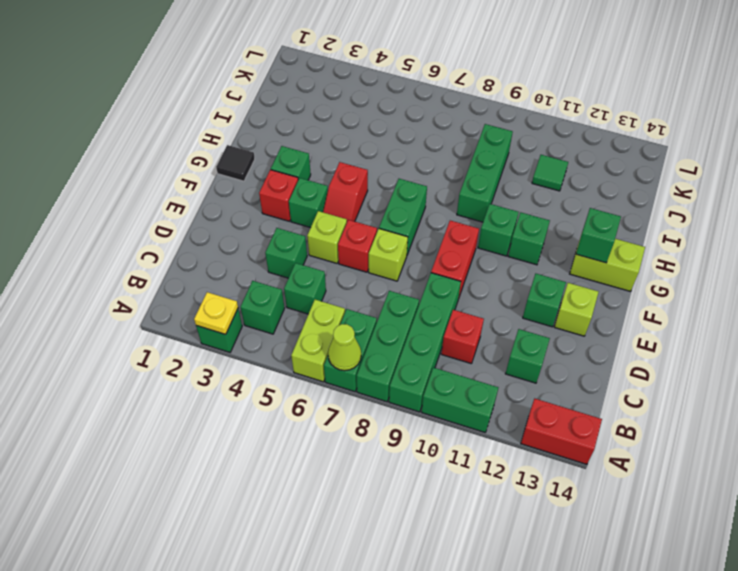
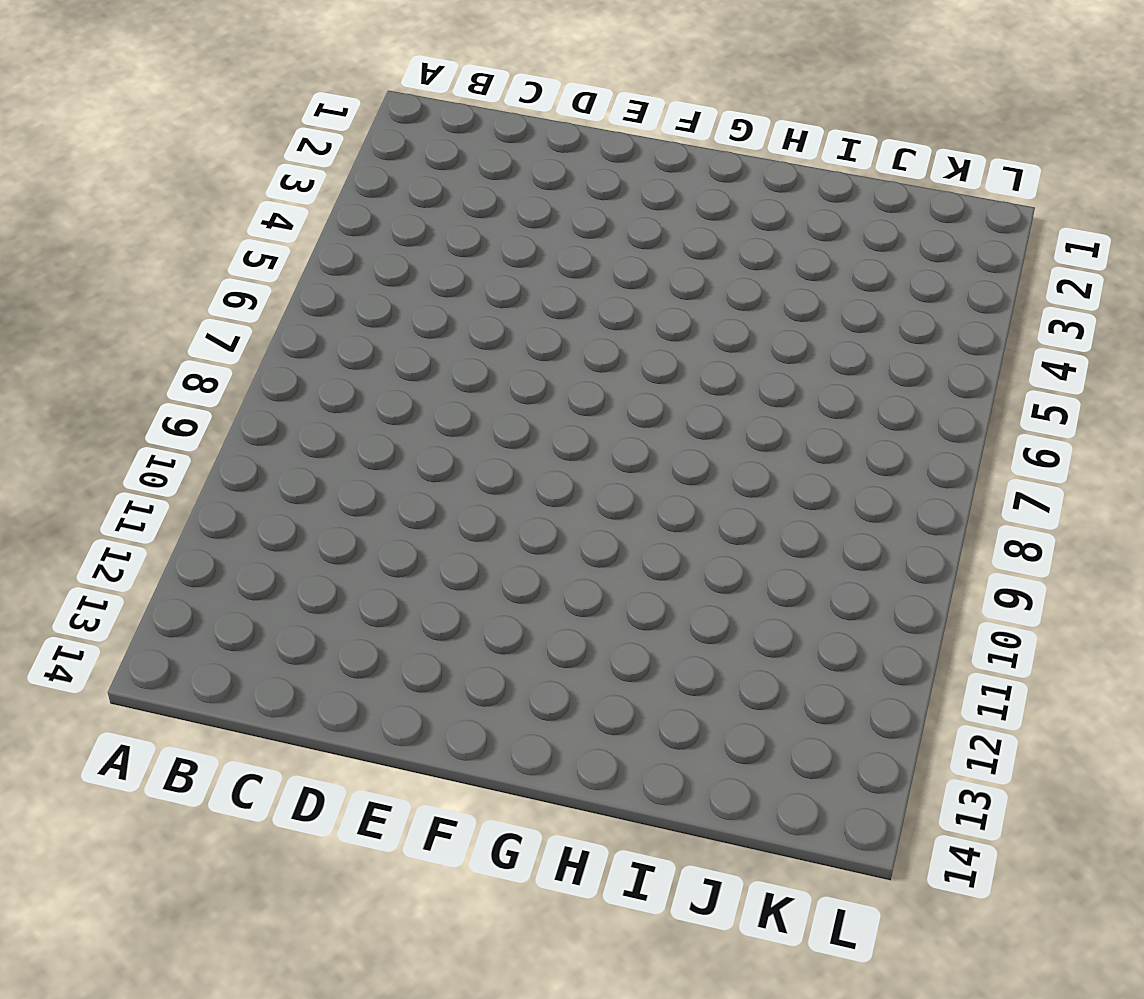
none -> green 1x1 brick [196,309,242,352]
none -> lime 1x2 brick [291,300,345,382]
none -> green 1x2 brick [324,309,377,392]
none -> green 1x3 brick [357,291,419,402]

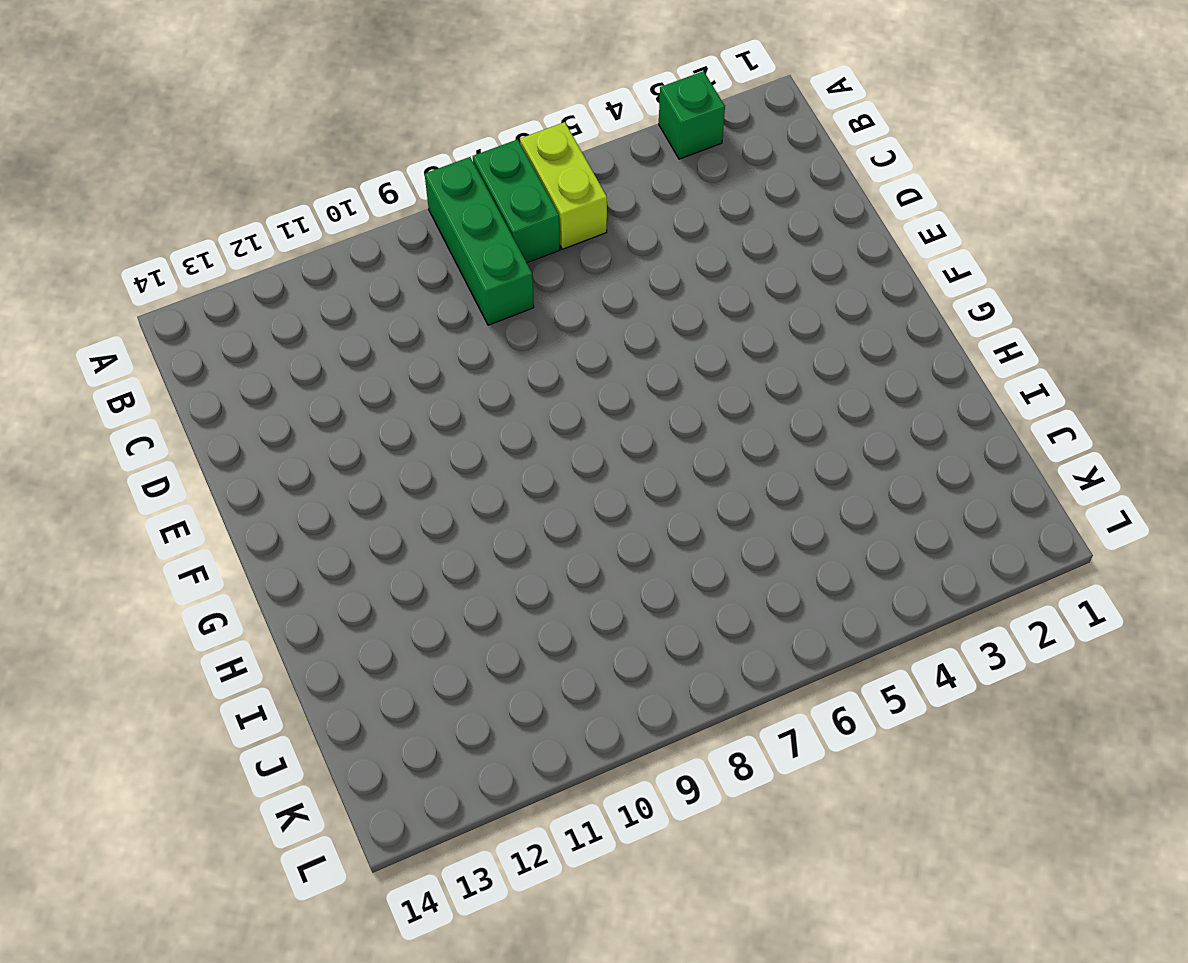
none -> green 1x4 brick [389,273,461,412]
none -> green 1x2 brick [422,367,498,432]
none -> red 1x2 brick [521,399,602,464]
none -> green 1x1 brick [241,281,285,334]

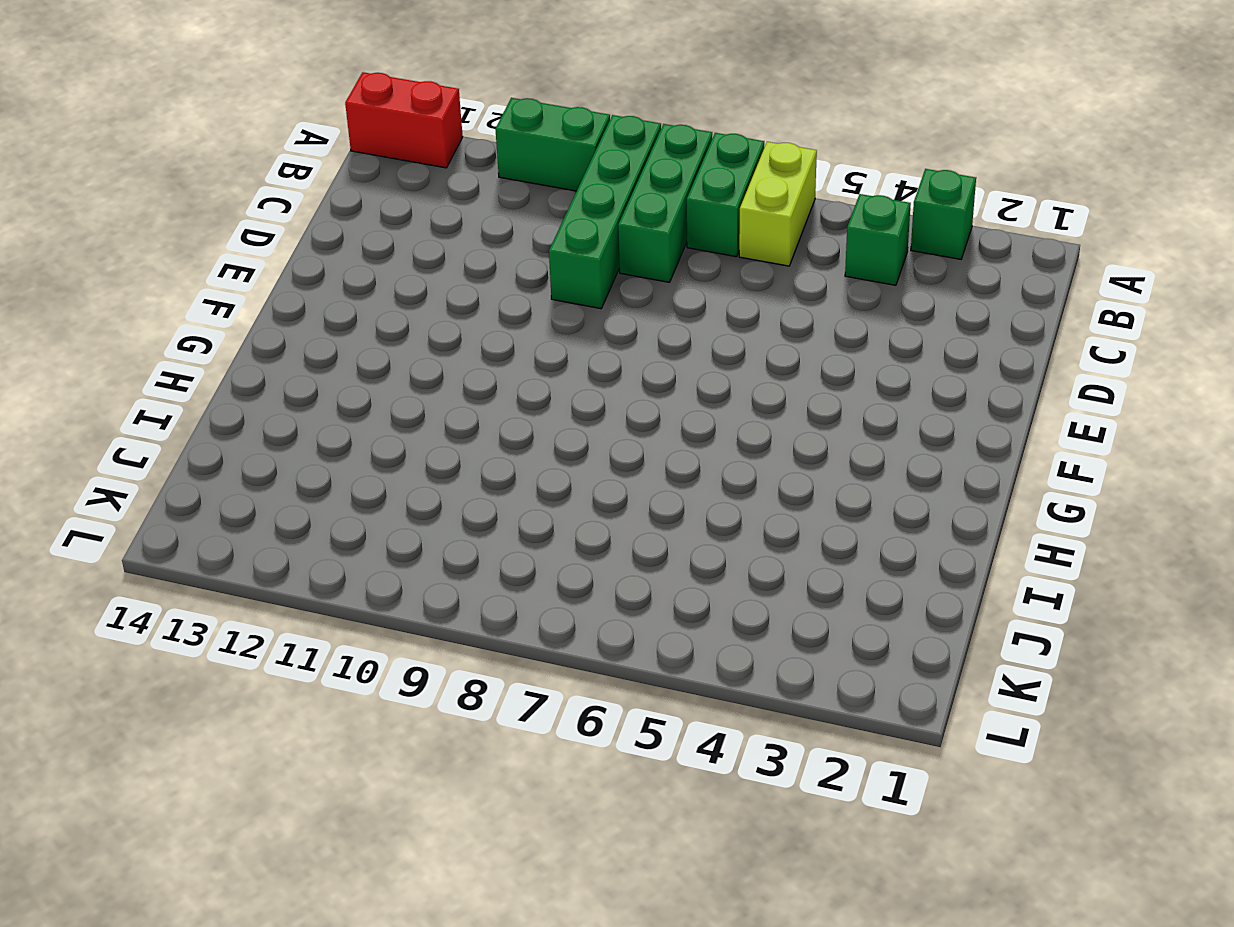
none -> green 1x1 brick [284,263,326,314]
none -> red 1x1 brick [441,310,484,364]
none -> green 1x1 brick [505,329,550,383]
none -> green 1x1 brick [265,228,307,278]

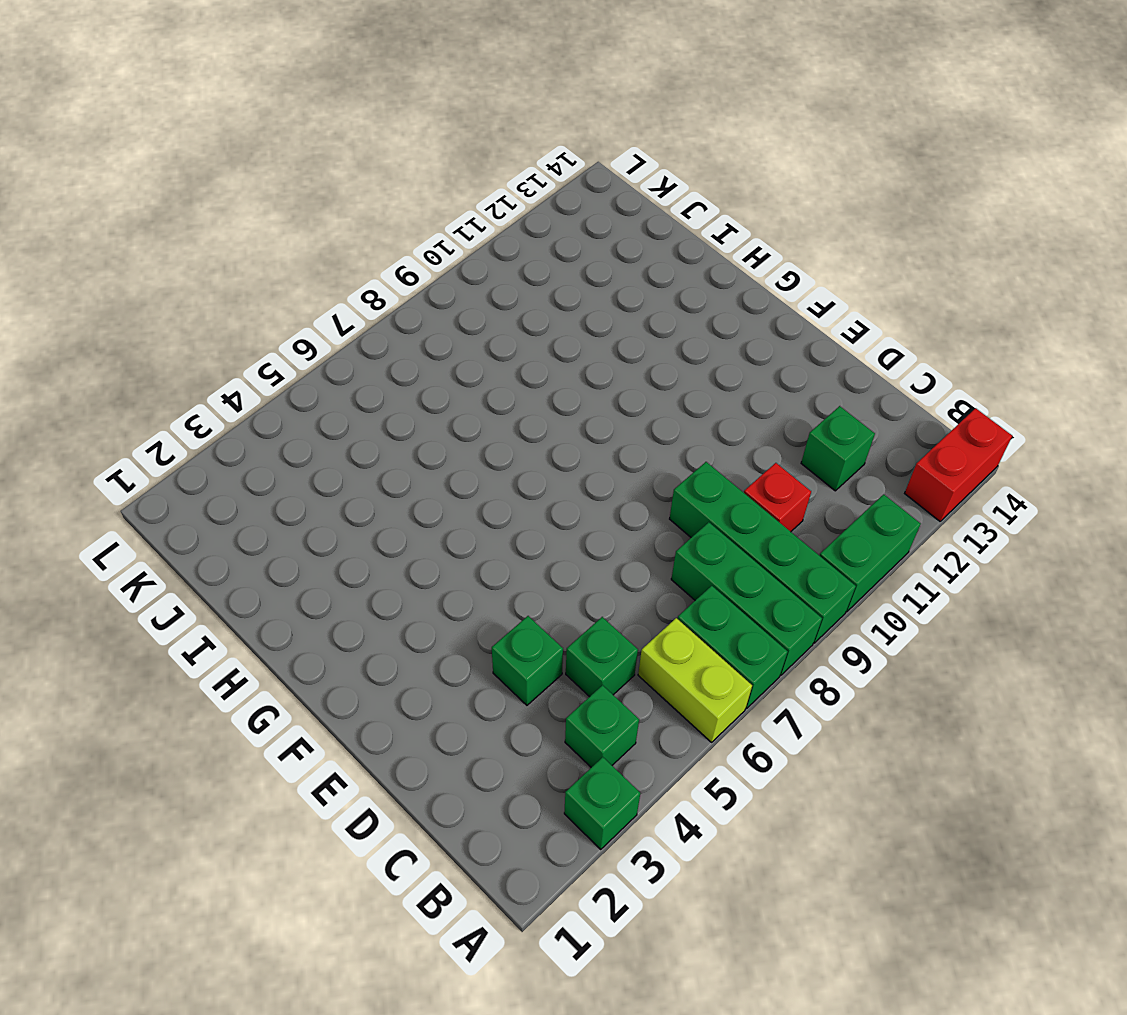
none -> lime 1x1 brick [307,211,347,263]
none -> red 1x1 brick [338,220,377,272]
none -> lime 1x1 brick [369,229,408,281]
none -> red 1x2 brick [431,220,479,297]

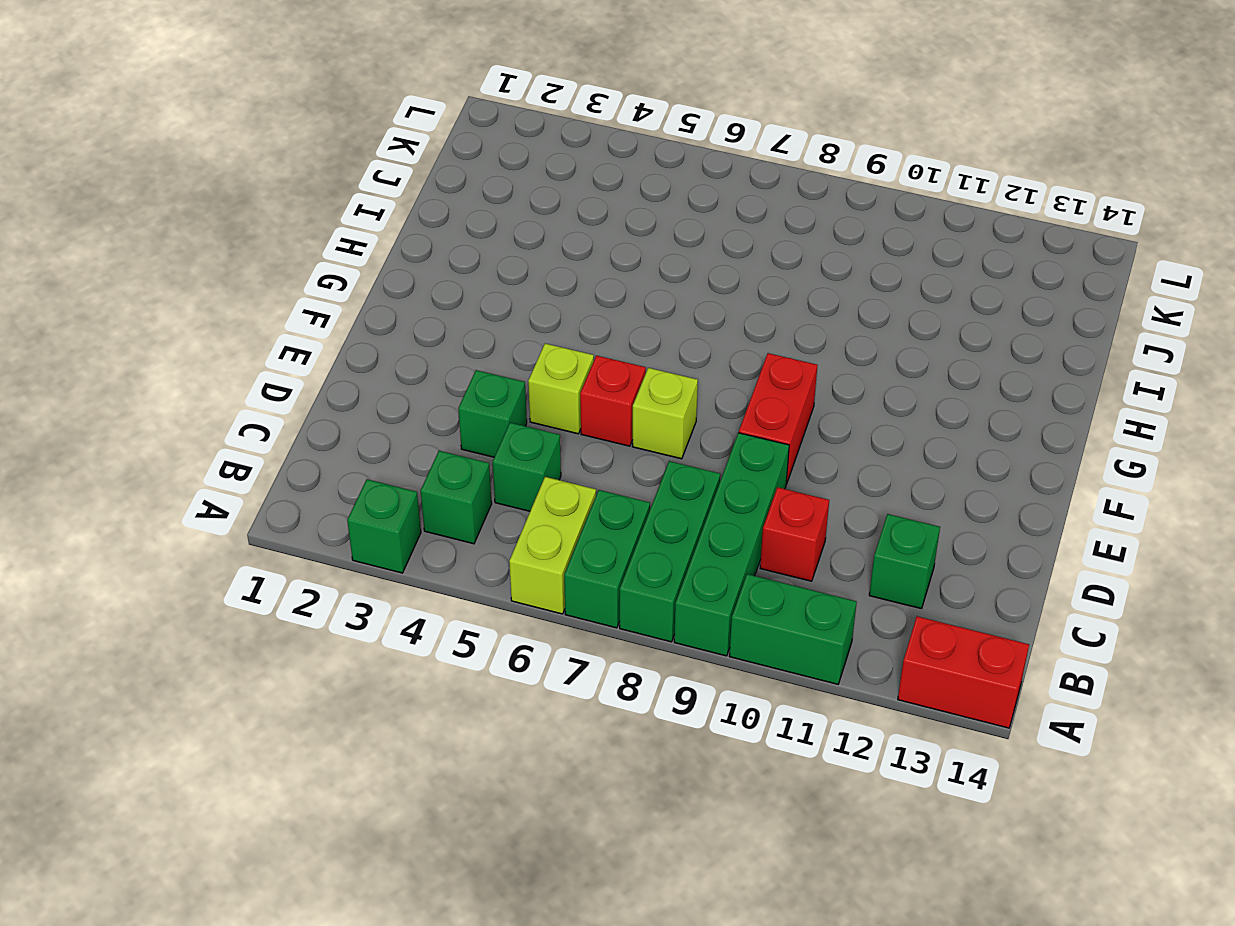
none -> green 1x1 brick [523,274,566,327]
none -> lime 1x1 brick [554,283,598,336]
none -> red 1x1 brick [259,170,298,221]
none -> green 1x1 brick [289,178,328,228]

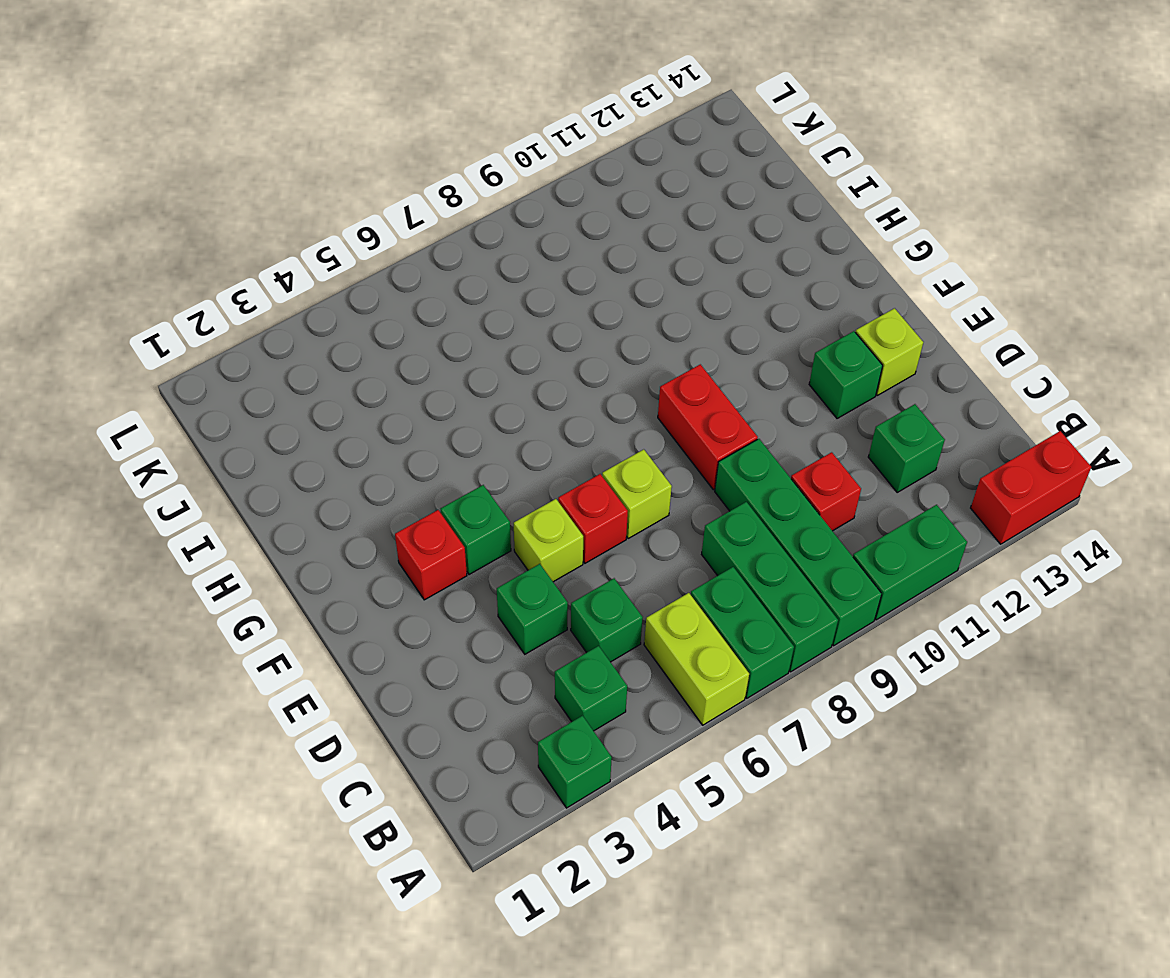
none -> red 1x2 slope [323,162,368,221]
none -> green 1x2 brick [379,179,427,254]
none -> black 1x1 tile [216,145,255,181]
none -> green 1x1 brick [271,146,311,180]

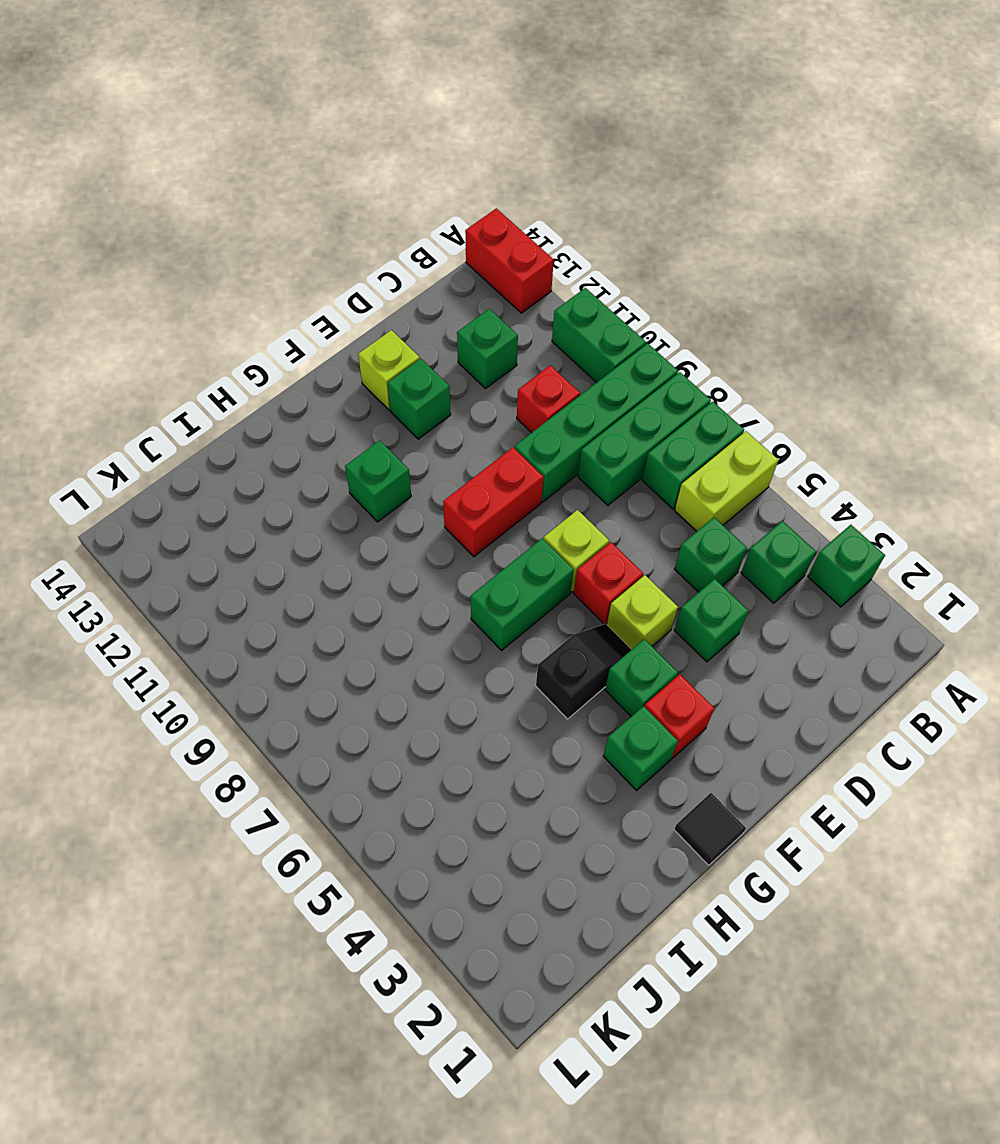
black 1x2 slope [536,624,631,719] -> red 1x2 slope [323,162,368,221]
none -> green 1x1 brick [478,204,519,256]
none -> lime 1x2 brick [570,239,645,291]
none -> green 1x3 brick [457,124,513,222]
none -> green 1x1 tile [532,155,568,191]

